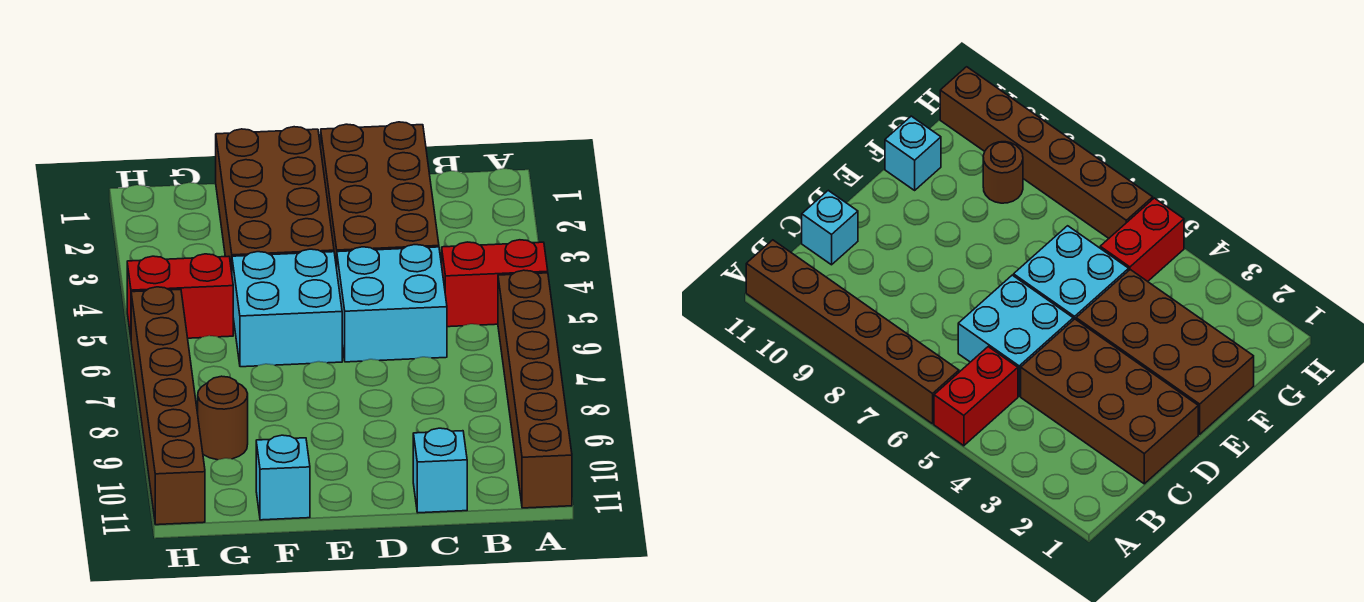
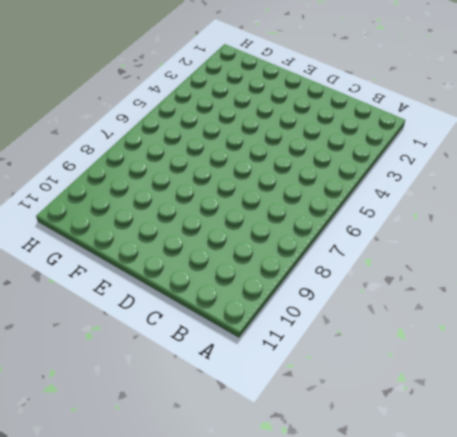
none -> red 1x2 brick [442,240,548,327]
none -> brown 1x6 brick [498,270,572,508]

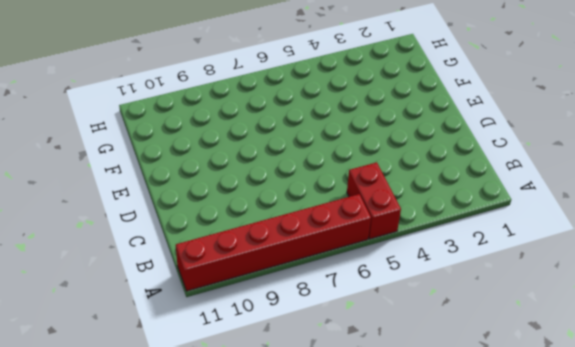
red 1x6 brick [176,194,371,291] -> brown 1x6 brick [498,270,572,508]
none -> brown 2x4 brick [321,122,439,268]
none -> cyan 2x2 brick [337,245,447,362]

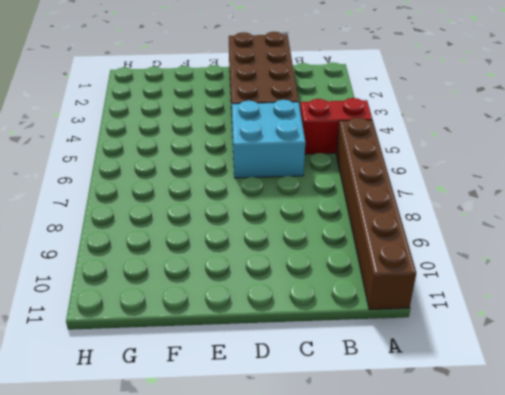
none -> cyan 1x1 brick [413,428,467,513]
none -> brown 2x4 brick [216,127,334,271]

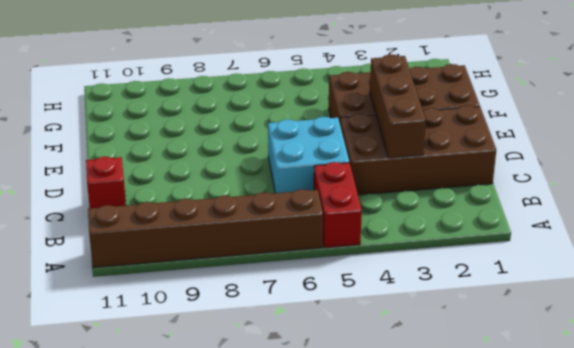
brown 1x3 brick [370,54,426,158] -> none
red 1x1 brick [86,157,126,208] -> cyan 1x1 brick [413,428,467,513]
none -> cyan 2x2 brick [232,249,342,367]
none -> cyan 1x1 brick [256,435,310,520]

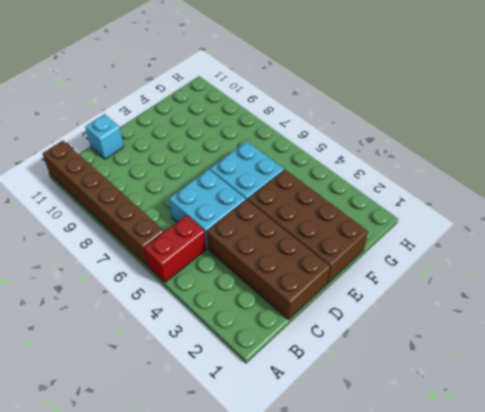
none -> cyan 1x1 brick [256,435,310,520]
none -> red 1x2 brick [127,254,233,338]

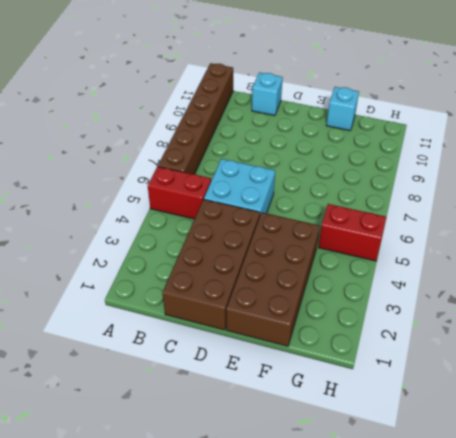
none -> cyan 2x2 brick [232,249,342,367]
none -> brown 1x1 round brick [198,376,248,460]

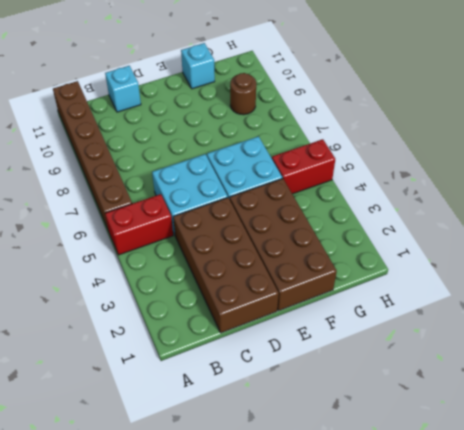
none -> brown 1x6 brick [131,287,205,525]

